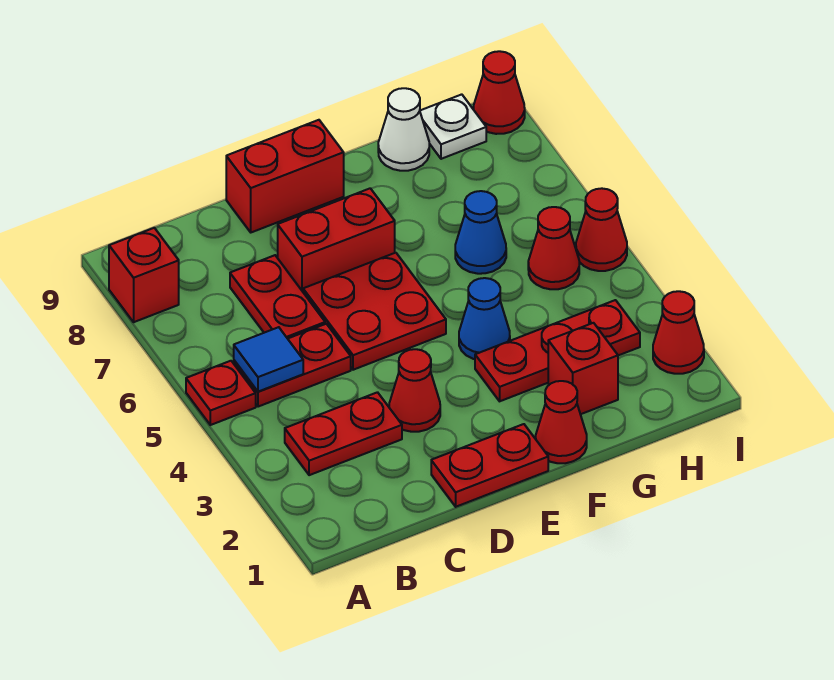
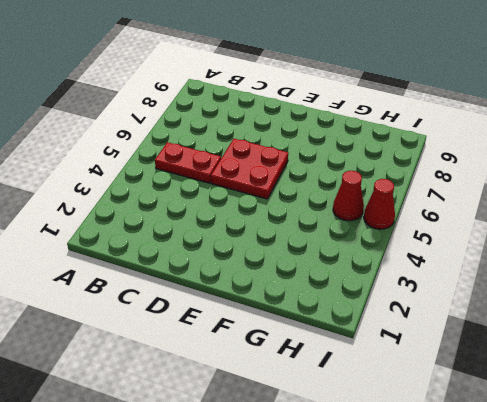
none -> red 1x1 plate [186,361,256,425]
none -> red 1x1 brick [109,228,179,322]
none -> red 1x2 plate [285,392,402,475]

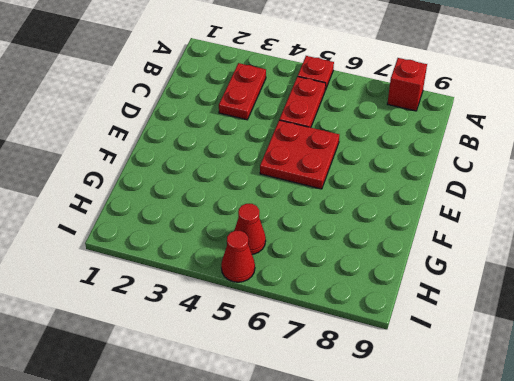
none -> red 1x2 plate [230,255,325,339]
none -> red 1x2 plate [431,424,548,507]
none -> red 1x1 cone [389,349,440,432]

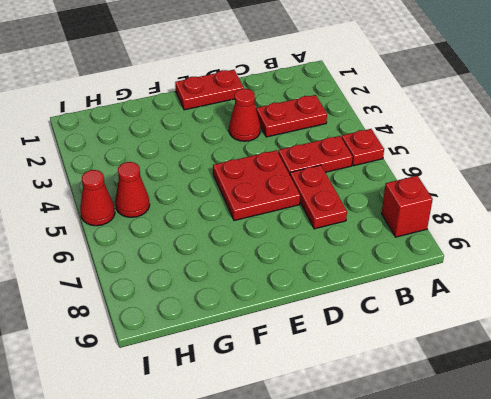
none -> red 1x2 brick [278,188,395,292]
none -> red 1x2 brick [226,120,344,232]
none -> red 1x1 cone [536,381,587,463]

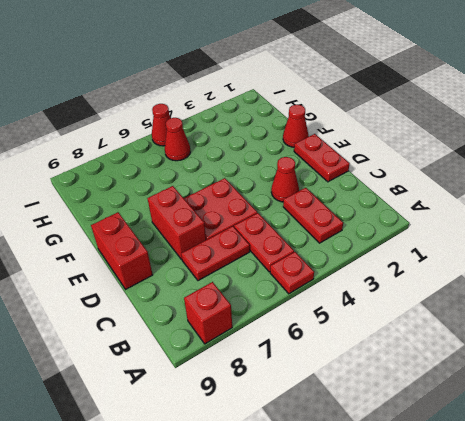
none -> red 1x3 plate [475,300,640,401]
none -> blue 1x1 cone [459,278,510,359]
none -> red 1x1 brick [548,323,618,414]

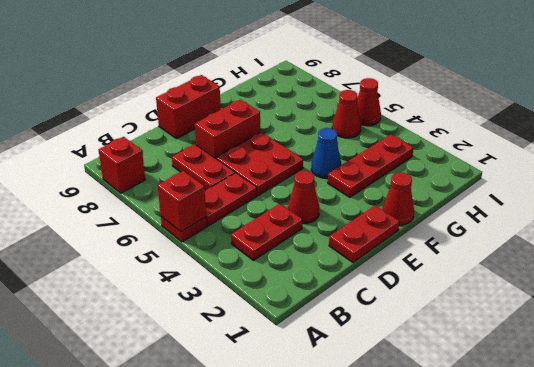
red 1x1 brick [157,171,206,232] -> red 1x1 brick moved to [548,323,618,414]
none -> blue 1x1 cone [455,191,506,274]
none -> white 1x1 cone [378,88,429,171]
none -> white 1x1 plate [420,94,486,159]

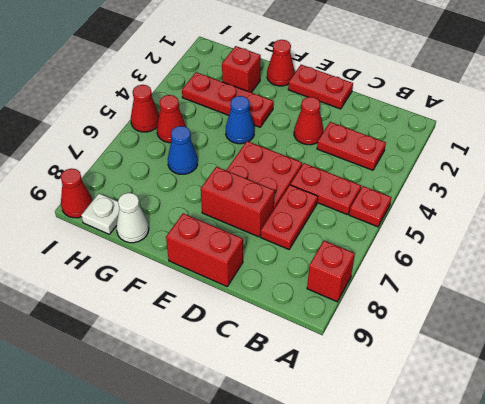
none -> red 1x1 cone [653,291,704,374]
none -> blue 1x1 tile [234,327,303,392]

